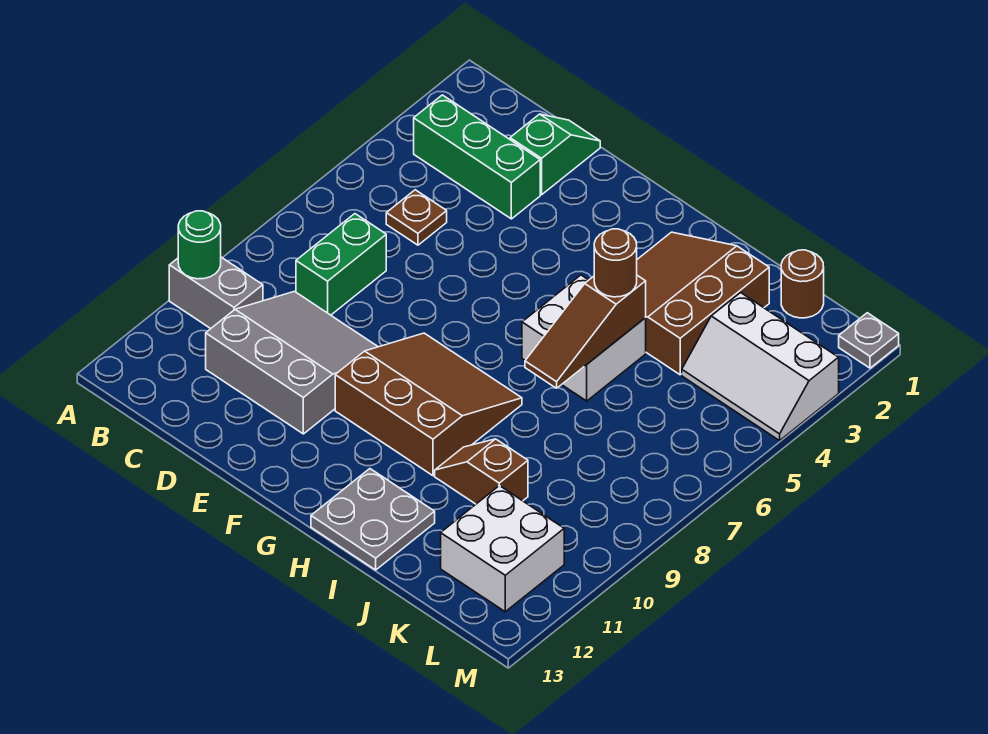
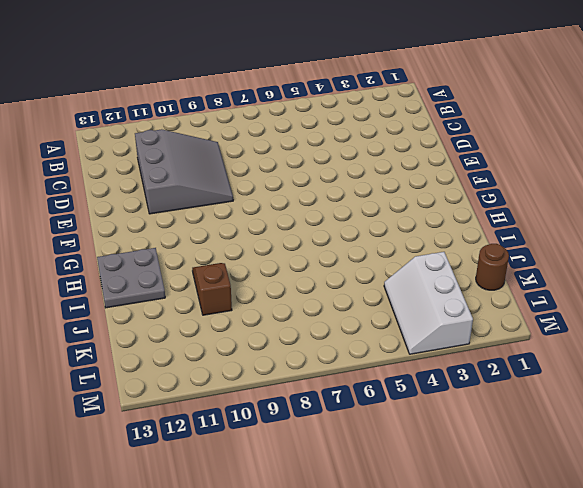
none -> grey 1x2 brick [169,257,263,329]
none -> green 1x3 brick [414,95,540,219]
none -> brown 1x1 plate [386,190,447,245]

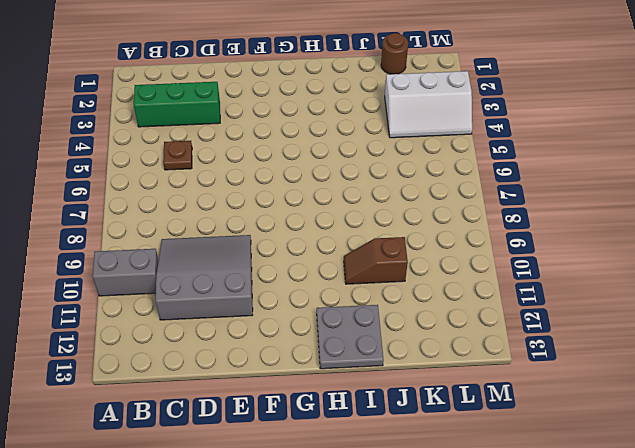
none -> green 1x2 brick [296,214,386,315]
none -> green 1x2 slope [510,114,600,195]
none -> brown 3x3 slope [335,333,522,476]

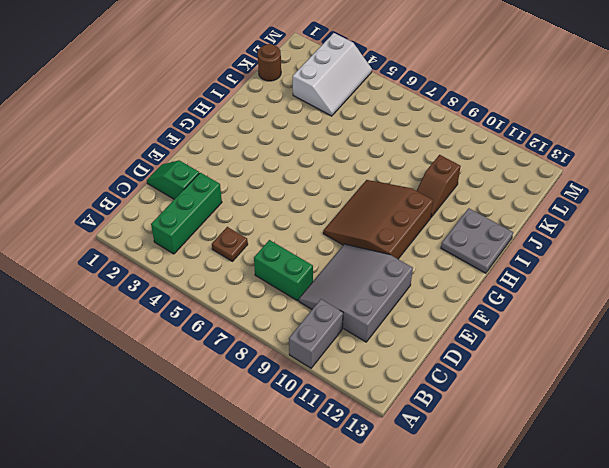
none -> brown 3x3 slope [637,232,769,375]
none -> white 2x2 brick [522,275,646,401]
none -> white 2x2 brick [441,486,564,612]

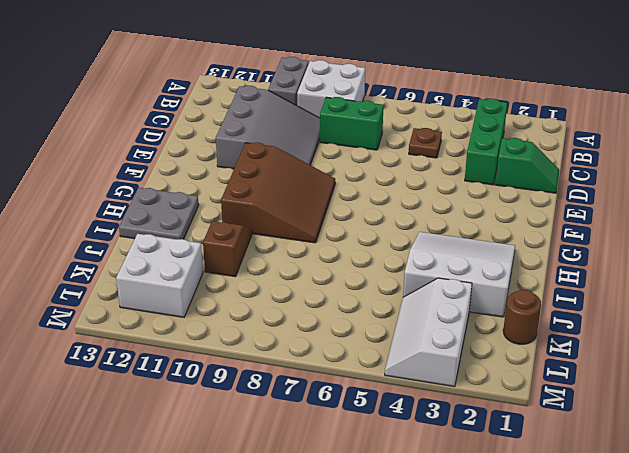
white 2x2 brick [297,60,365,118] -> white 2x2 brick moved to [522,275,646,401]
white 3x3 slope [403,232,515,317] -> brown 3x3 slope [637,232,769,375]
none -> grey 1x1 plate [839,313,899,368]
none -> green 1x1 round brick [178,211,221,279]
none -> brown 1x3 slope [525,275,646,388]

